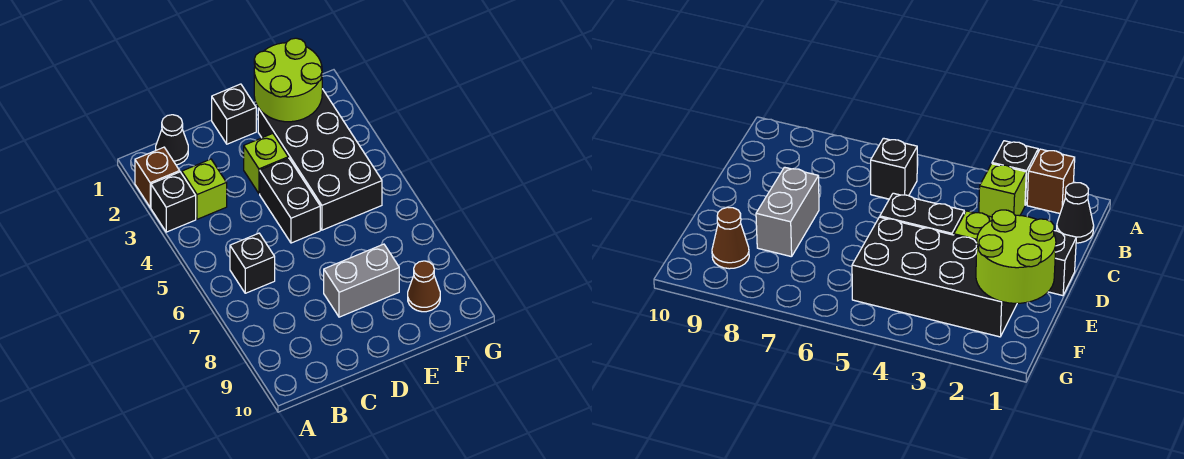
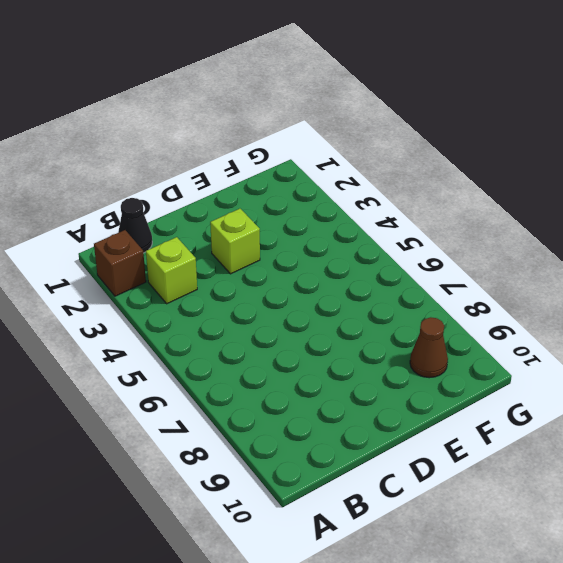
none -> black 1x1 brick [151,172,196,232]
none -> black 1x1 brick [230,233,275,293]
none -> black 1x1 brick [212,84,256,144]

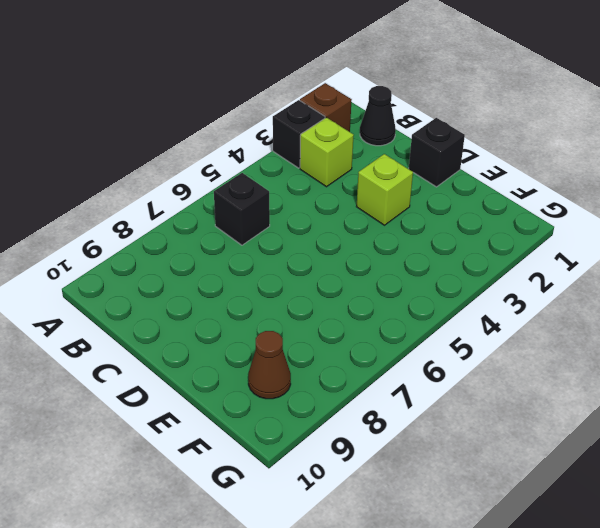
none -> black 1x2 brick [260,158,320,243]
none -> grey 1x2 brick [324,244,399,317]
none -> black 2x4 brick [258,89,382,230]

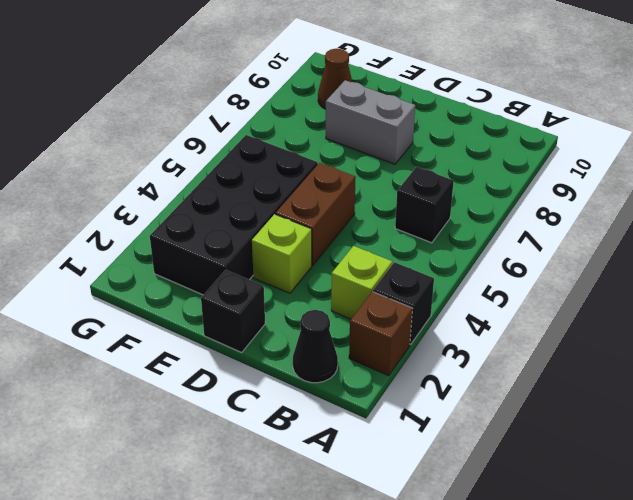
brown 1x2 brick [276,163,356,265] -> black 1x2 brick [260,158,320,243]
none -> lime 2x2 round brick [254,38,322,122]

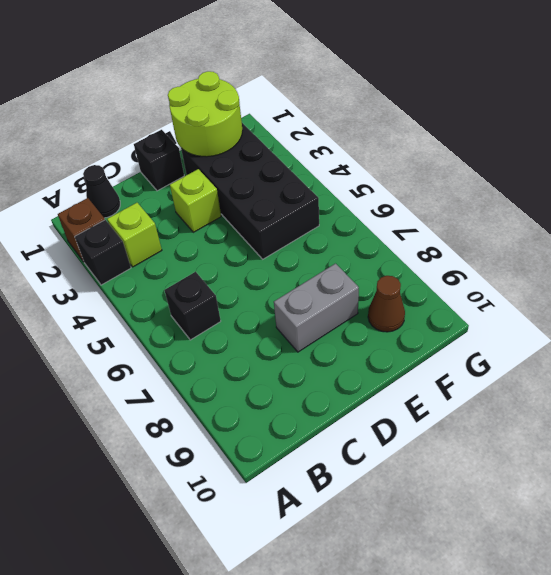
none -> black 1x2 brick [260,158,320,243]

